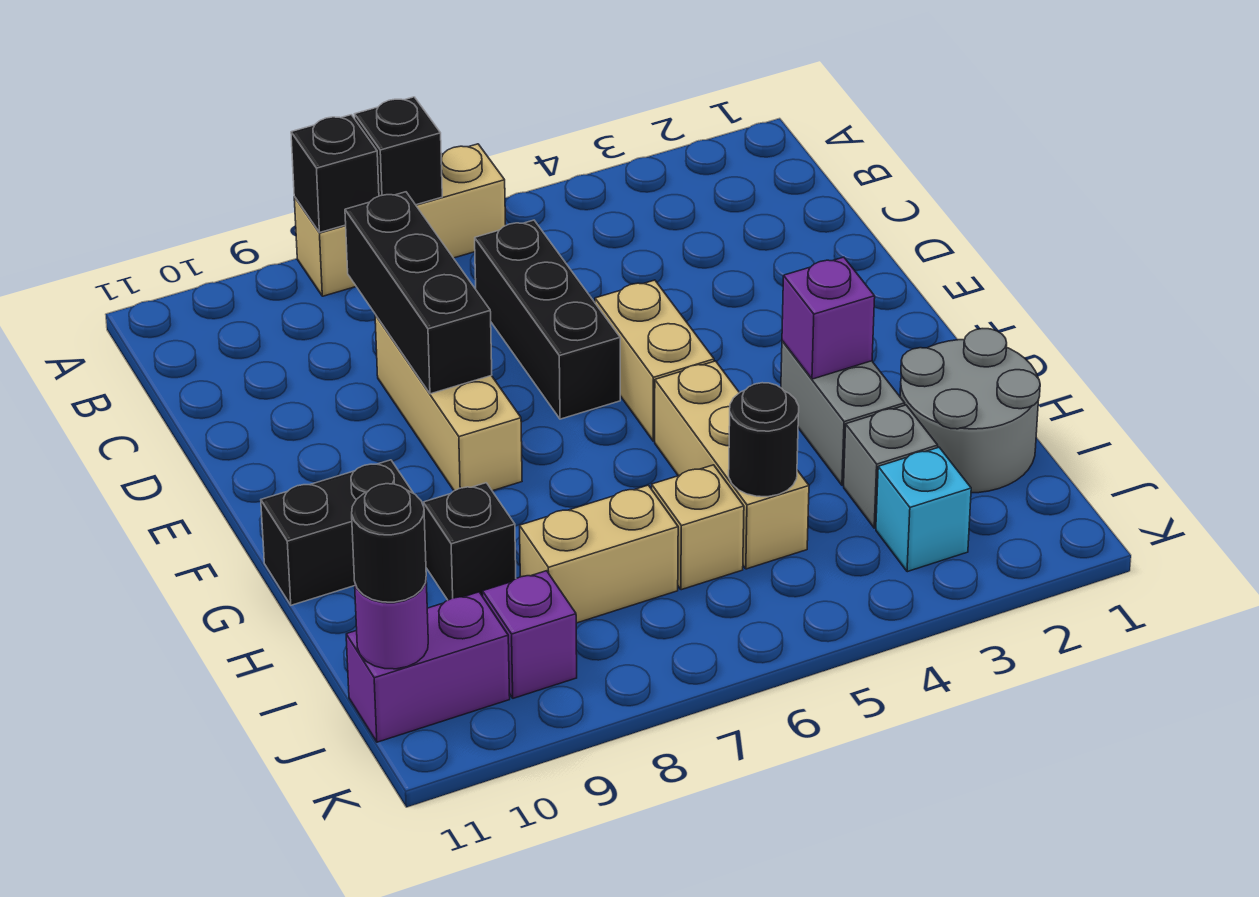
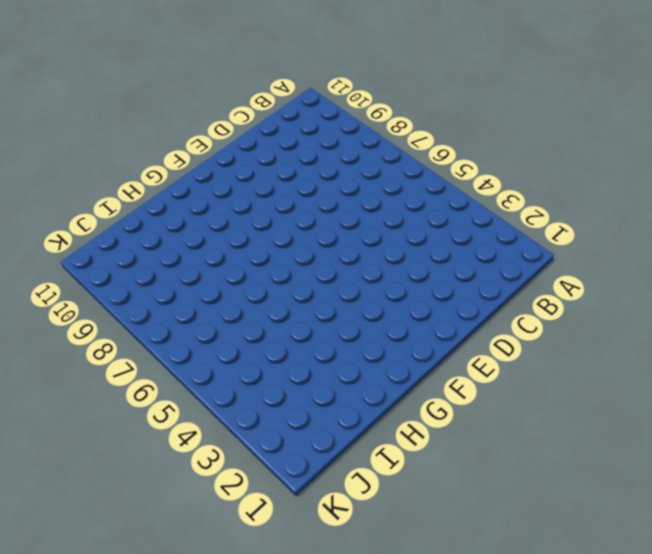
none -> tan 1x3 brick [294,144,506,296]
none -> black 1x3 brick [475,220,620,419]
none -> tan 1x3 brick [375,315,522,491]

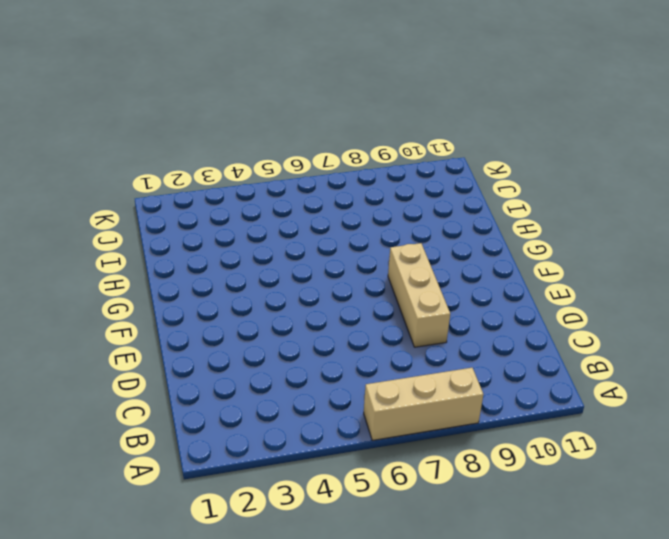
none -> black 1x3 brick [475,220,620,419]
none -> tan 1x2 brick [595,280,714,441]
none -> grey 1x2 brick [781,341,905,485]

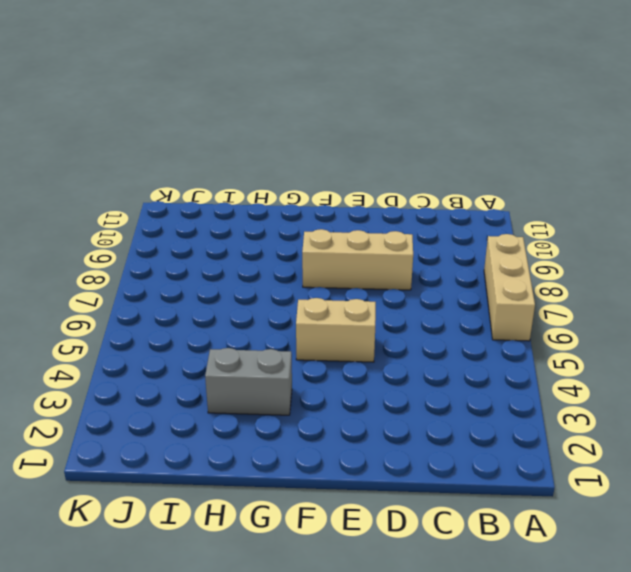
none -> black 1x3 brick [475,220,620,419]
none -> tan 1x3 brick [655,361,809,569]
none -> black 1x2 brick [261,460,413,605]

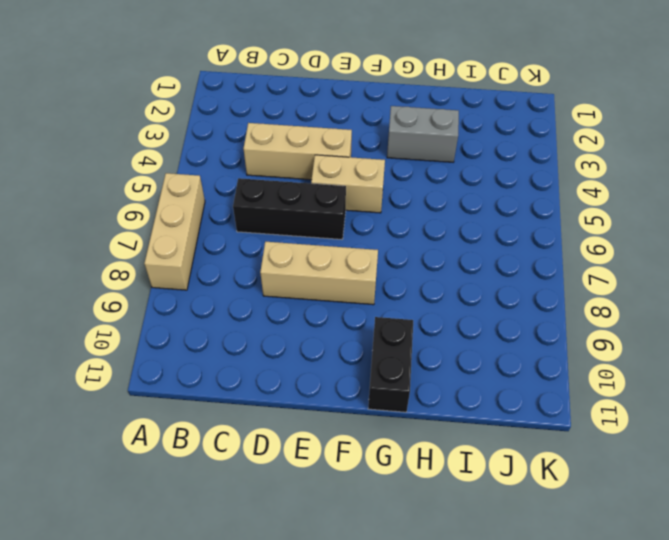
tan 1x3 brick [244,123,352,180] -> tan 1x3 brick moved to [655,361,809,569]
none -> grey 2x2 round brick [900,329,1040,493]
none -> black 1x1 brick [423,483,516,600]
none -> grey 1x1 brick [844,405,938,528]

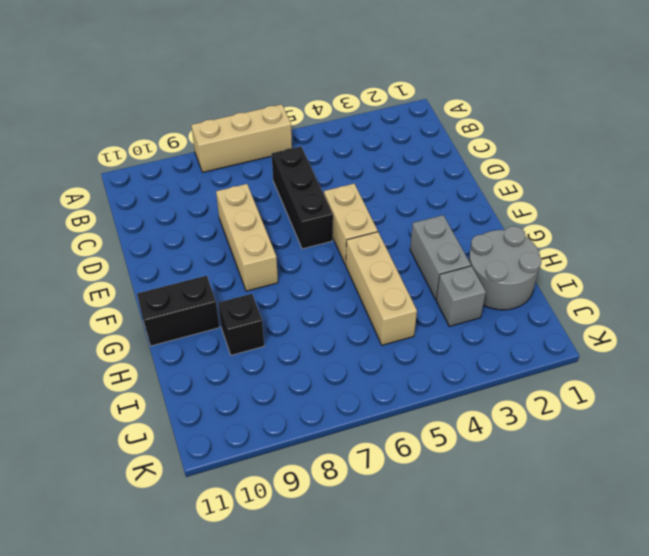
none -> tan 1x1 brick [652,465,744,590]
none -> tan 1x2 brick [520,485,678,623]
none -> cyan 1x1 brick [876,447,971,572]

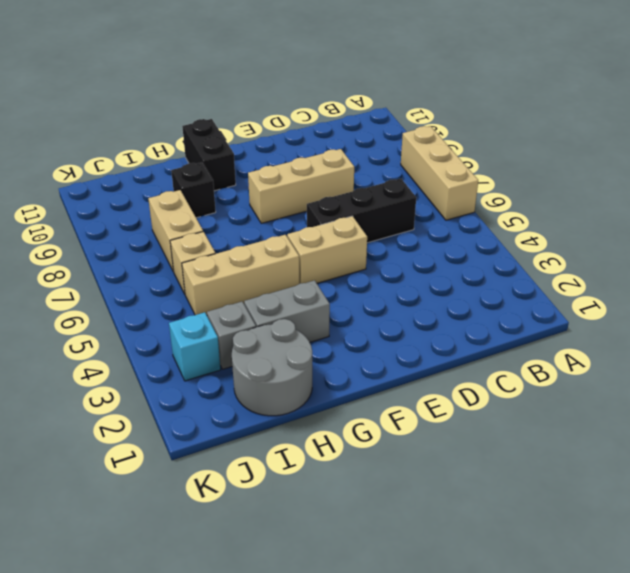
none -> purple 1x1 brick [483,571,577,698]
none -> purple 1x2 brick [346,592,510,742]
none -> black 1x1 brick [355,97,442,205]

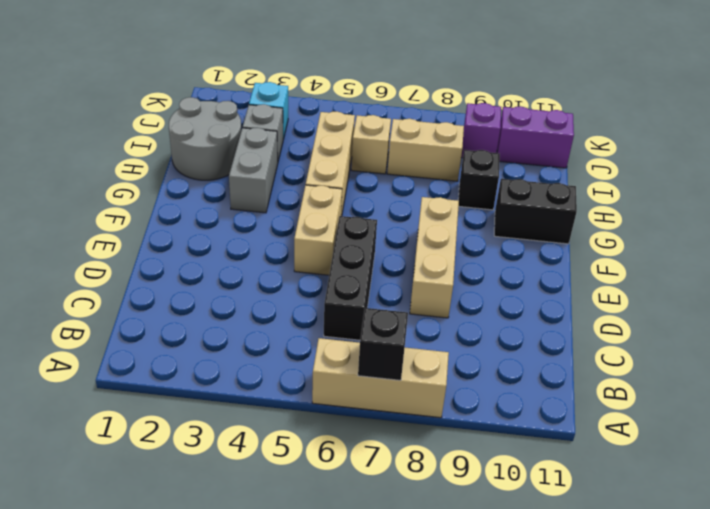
none -> black 1x1 brick [291,115,379,233]
none -> black 1x3 brick [345,192,492,394]
none -> purple 1x1 brick [782,257,875,379]

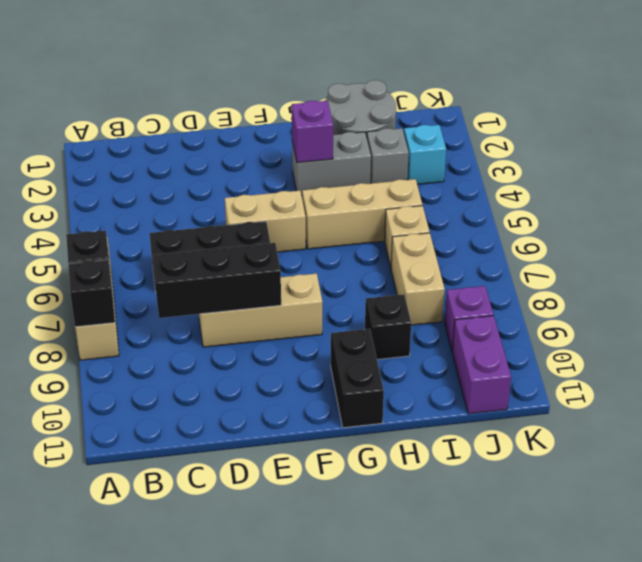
none -> black 1x1 round brick [729,383,799,497]
none -> purple 1x1 round brick [355,583,428,669]
none -> black 1x1 round brick [352,484,426,602]

